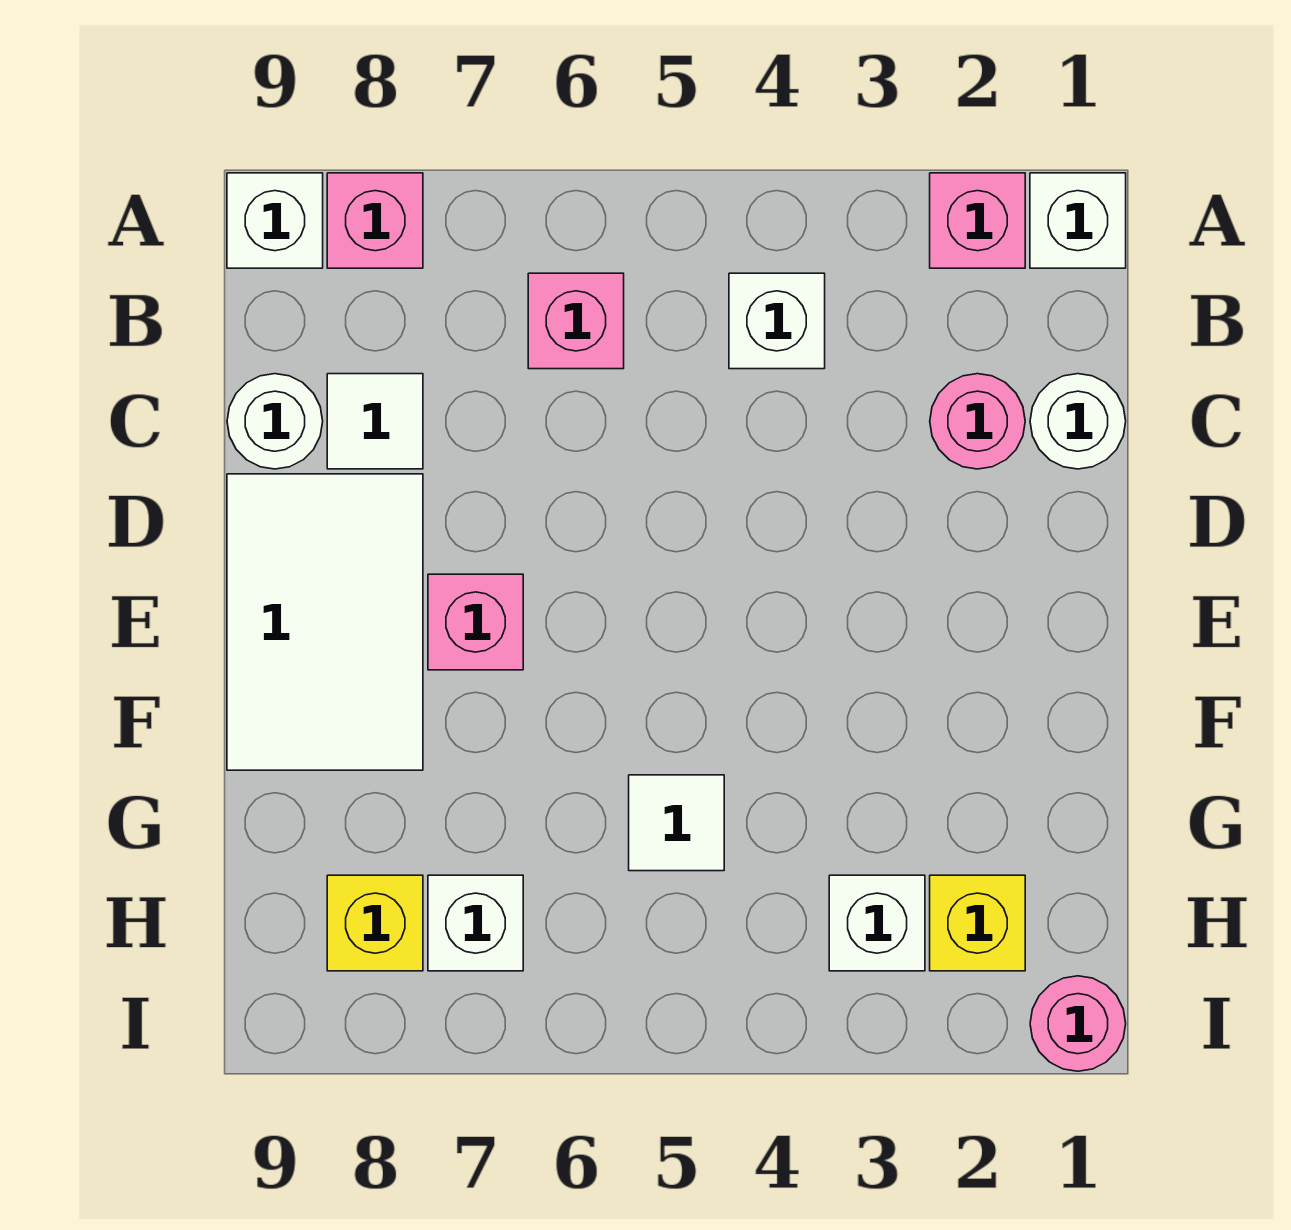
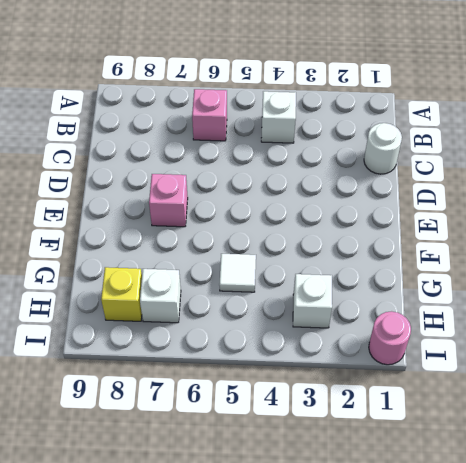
none -> white 1x1 brick [1030,173,1126,268]
none -> pink 1x1 brick [930,173,1025,268]
none -> pink 1x1 brick [327,173,423,268]

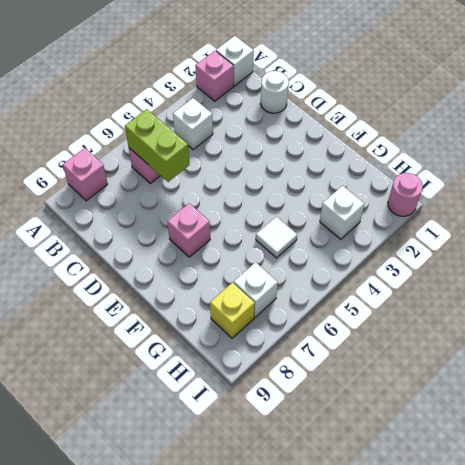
lime 1x2 brick [125,109,189,182] -> none
none -> white 1x1 brick [227,173,323,268]
none -> pink 1x1 round brick [930,374,1025,469]
none -> white 1x1 tile [327,374,423,469]

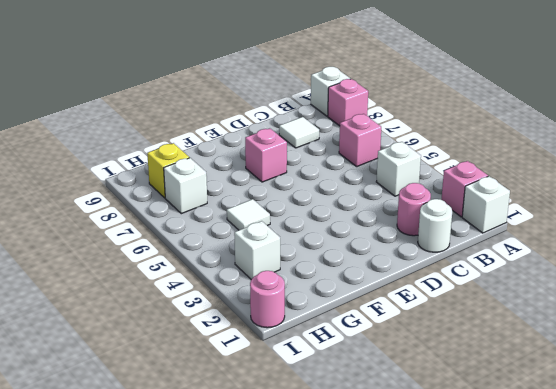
none -> white 1x1 round brick [227,374,323,469]
none -> white 2x3 tile [227,474,423,770]
none -> yellow 1x1 brick [930,875,1025,971]

